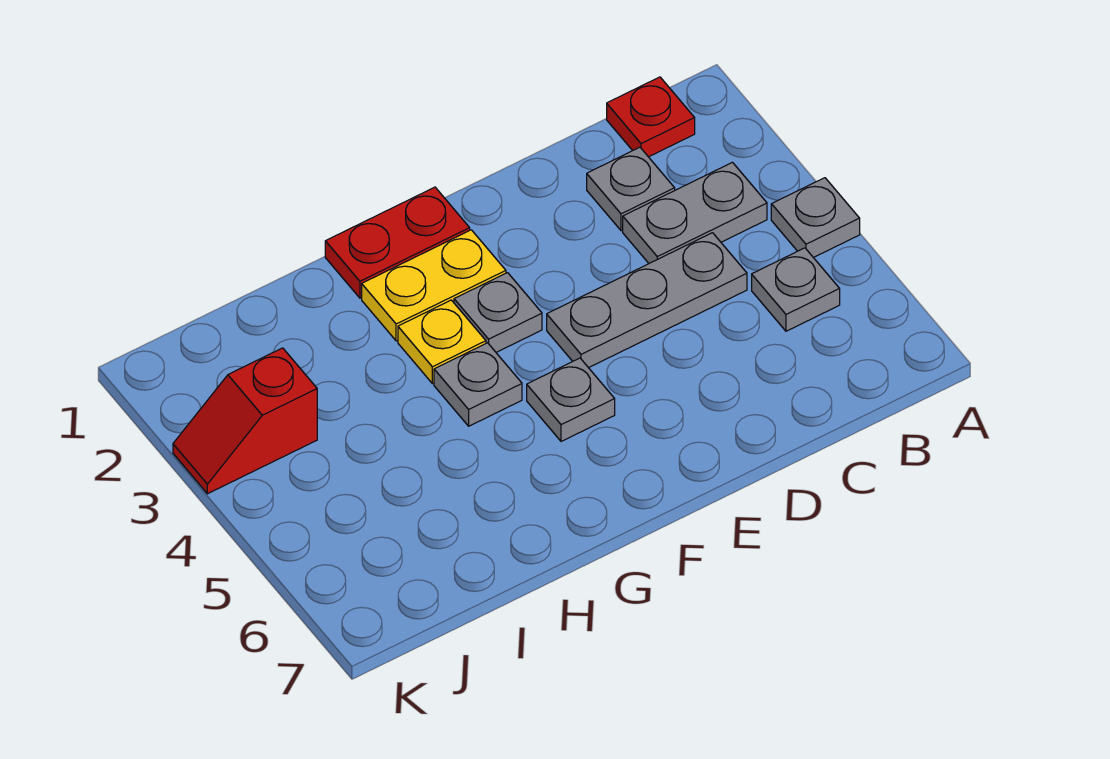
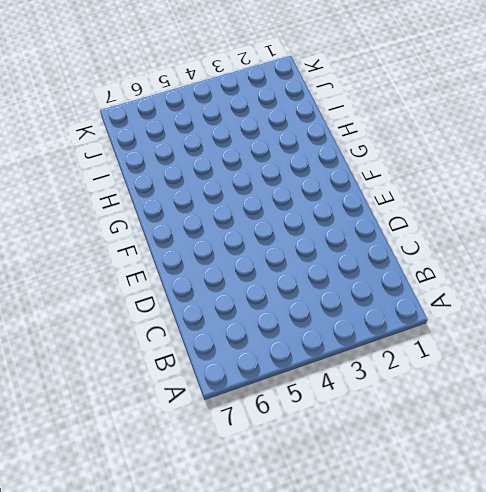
none -> grey 1x1 plate [771,178,860,258]
none -> red 1x1 plate [607,77,695,157]
none -> grey 1x2 plate [623,162,767,263]

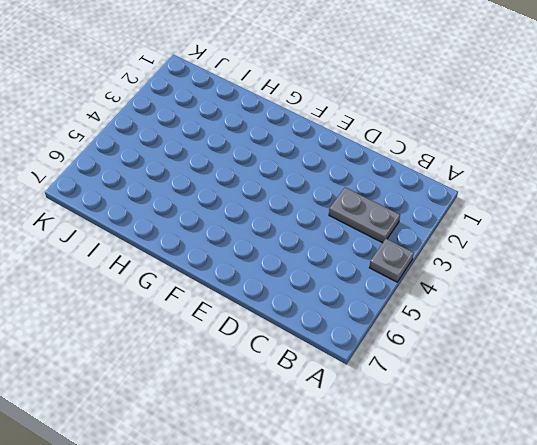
none -> red 1x1 plate [607,77,695,157]
none -> grey 1x1 plate [752,248,840,331]
none -> grey 1x1 plate [587,147,675,231]

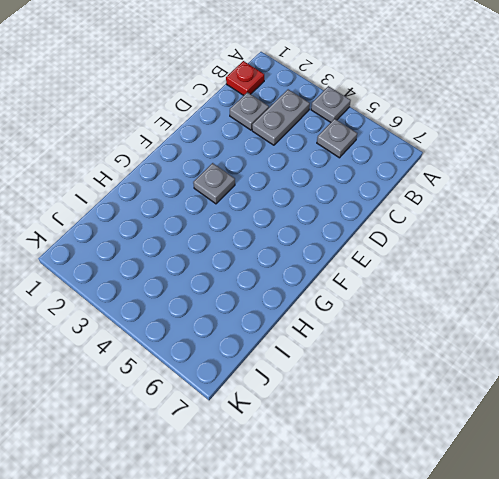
none -> grey 1x3 plate [547,233,747,368]
none -> red 1x2 plate [325,187,470,298]
none -> yellow 1x2 plate [362,230,506,341]

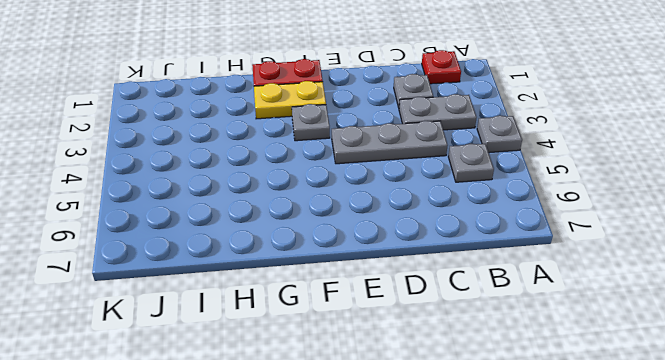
none -> grey 1x1 plate [527,358,615,441]
none -> yellow 1x1 plate [398,300,486,384]
none -> grey 1x1 plate [434,343,522,426]

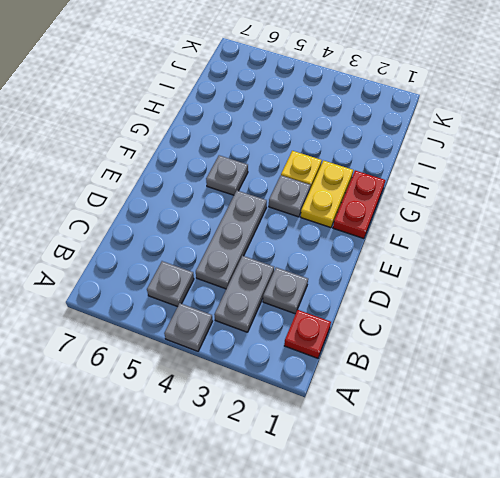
none -> grey 1x1 plate [434,343,522,426]
none -> red 1x2 slope [173,348,317,494]

